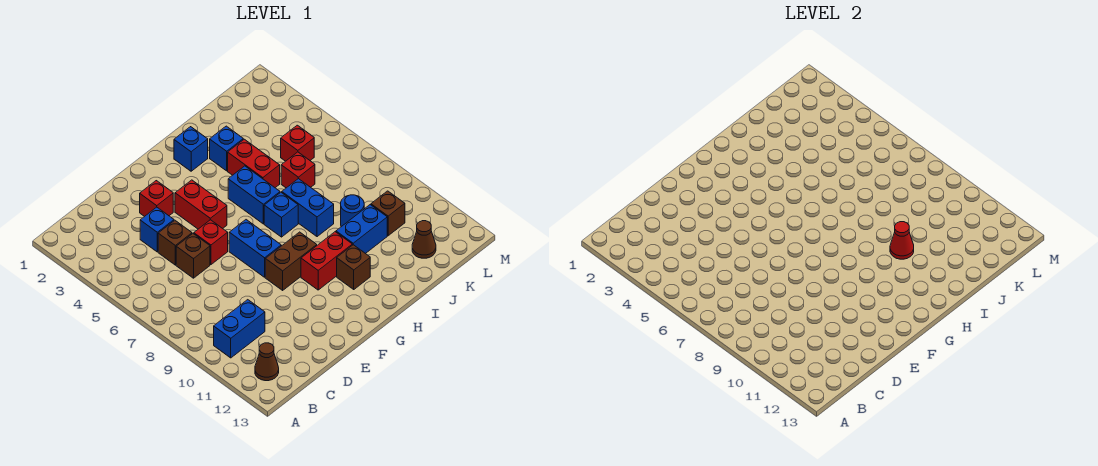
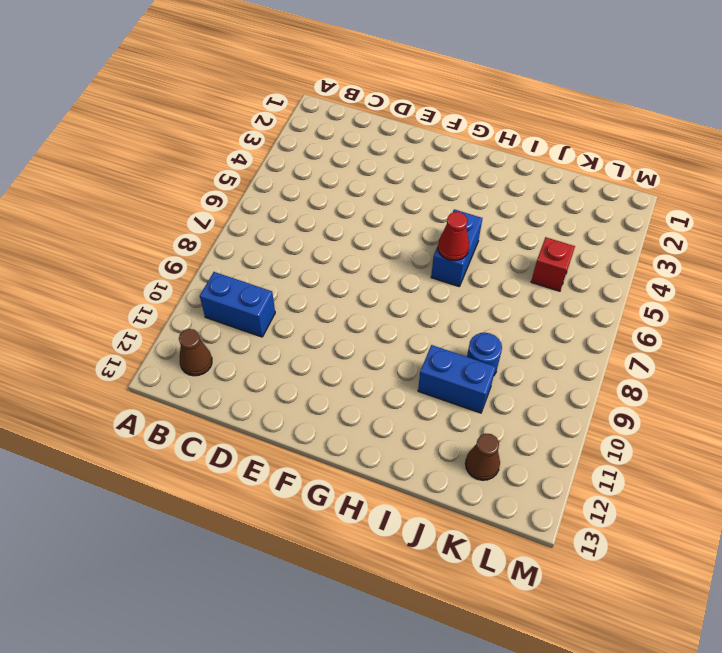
red 1x1 cone [438,212,469,261] -> red 1x1 cone moved to [890,222,914,259]
none -> blue 1x1 brick [140,207,174,252]
none -> brown 1x1 brick [158,220,192,265]
none -> brown 1x1 brick [176,234,210,278]

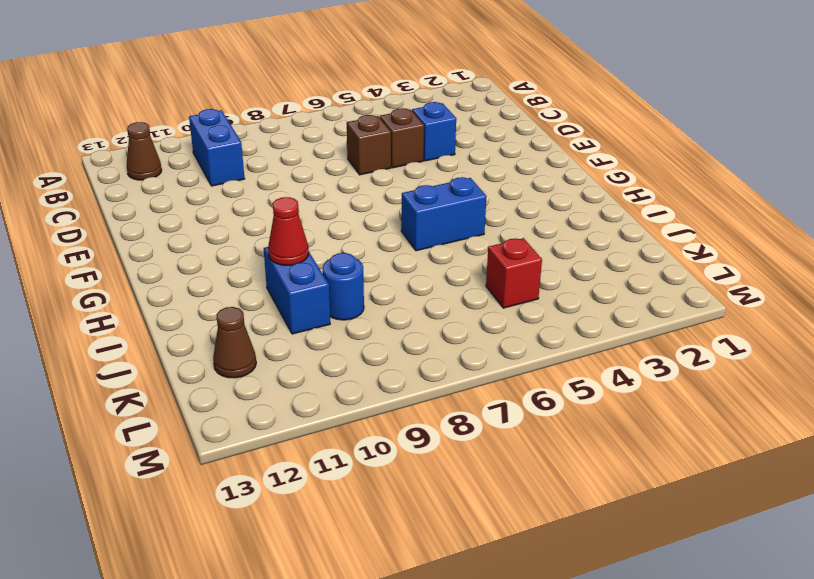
none -> red 1x1 brick [140,181,173,217]
none -> red 1x1 brick [194,220,228,265]
none -> red 1x2 brick [175,180,227,229]

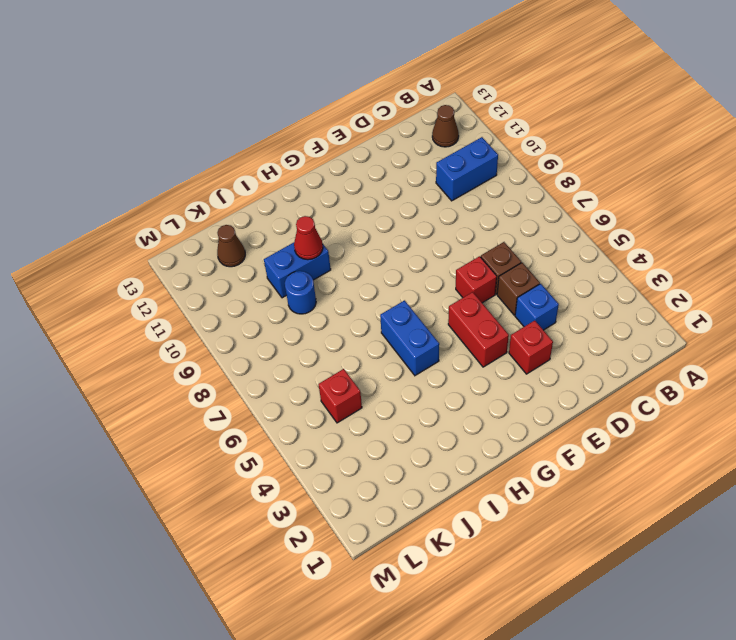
none -> blue 1x2 brick [229,220,281,277]
none -> brown 1x2 brick [265,232,317,290]
none -> red 1x2 brick [301,232,352,290]

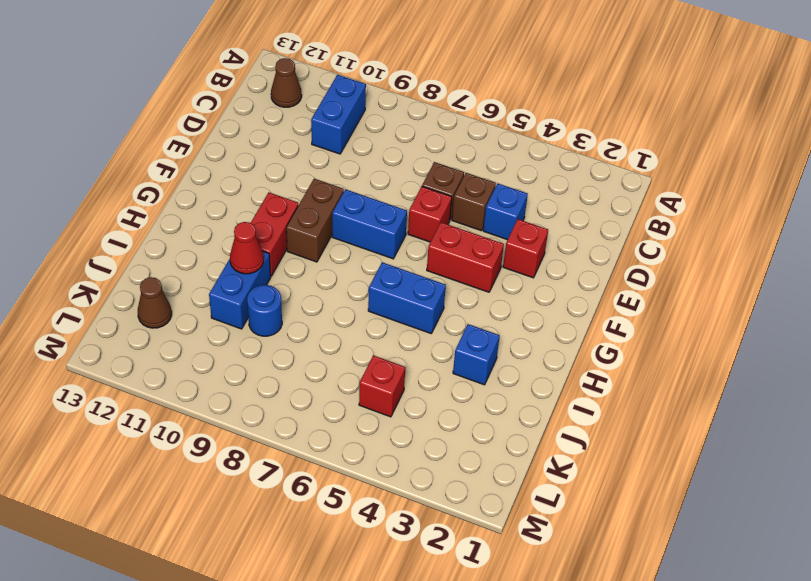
none -> blue 1x1 brick [174,127,208,171]
none -> blue 1x1 brick [264,192,298,237]
none -> brown 1x1 brick [337,245,370,289]

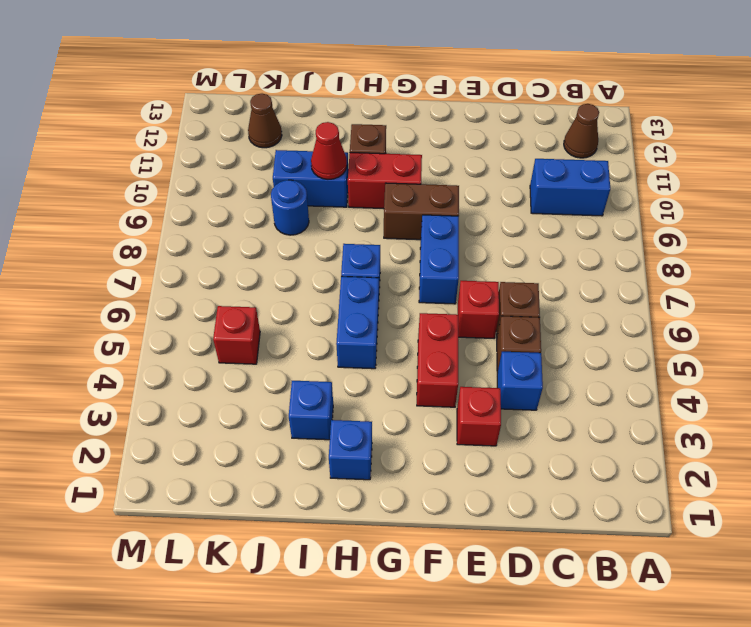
none -> red 1x2 brick [228,139,280,188]
none -> blue 1x2 brick [282,179,334,237]
none -> red 1x1 brick [281,152,315,188]

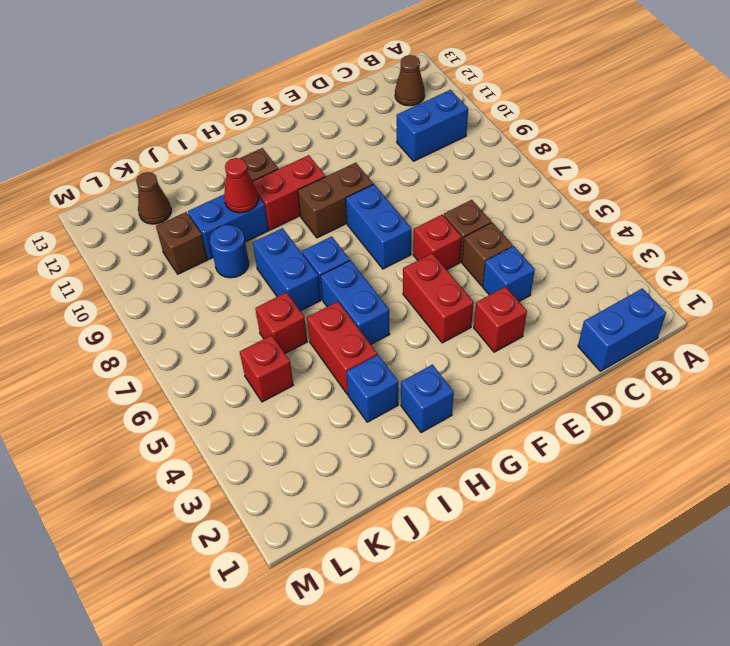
blue 1x2 brick [578,288,666,371] -> none

